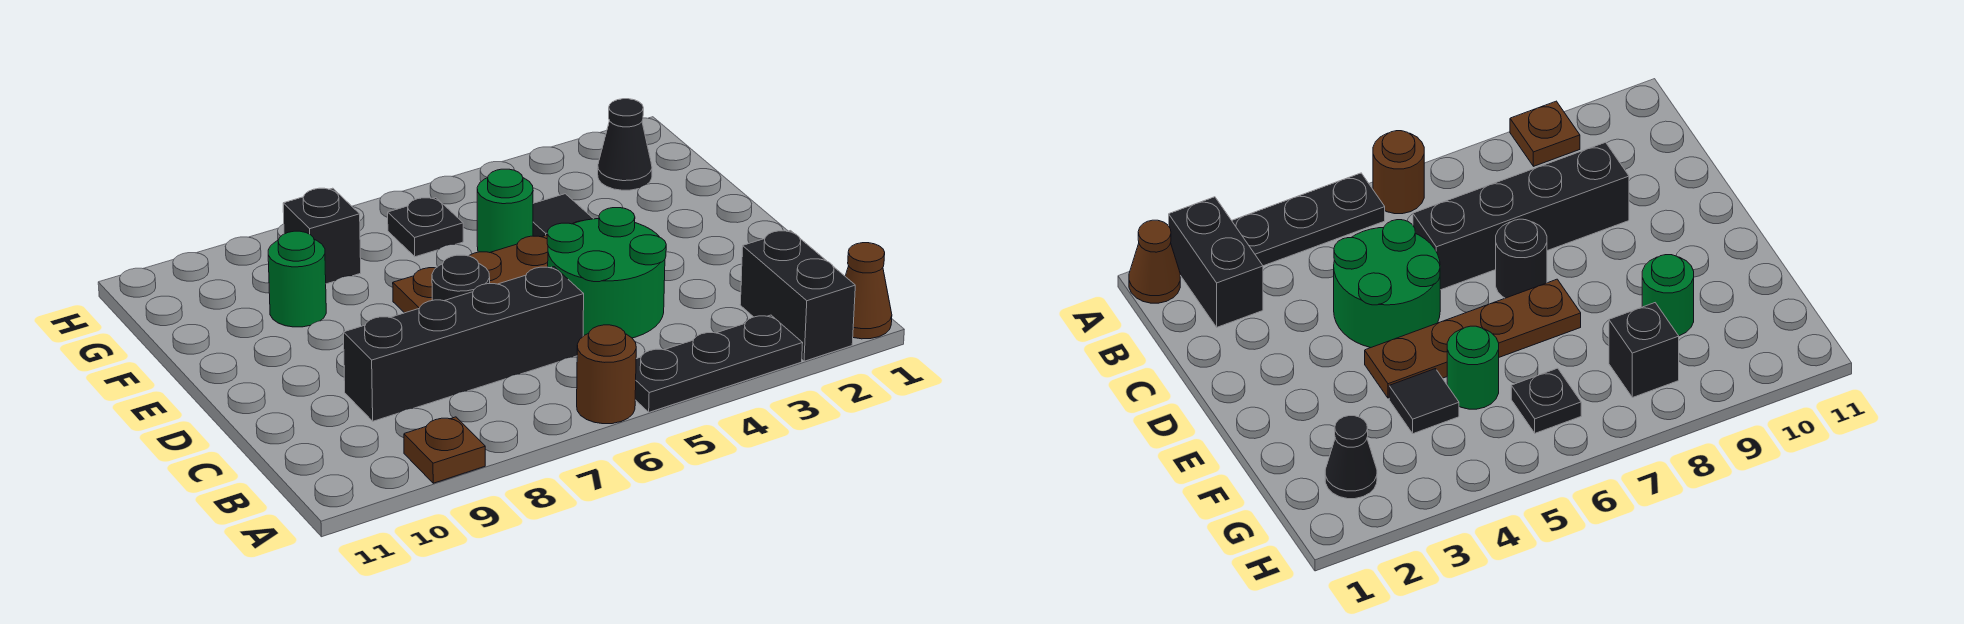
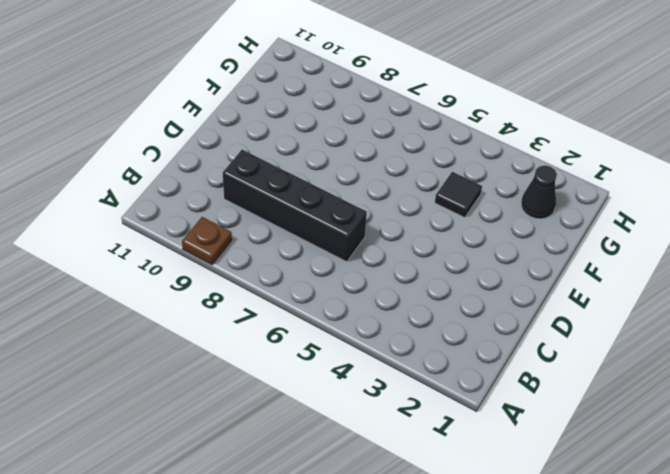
none -> brown 1x1 cone [845,243,892,339]
none -> black 1x2 brick [740,231,855,361]
none -> black 1x3 plate [635,315,803,412]

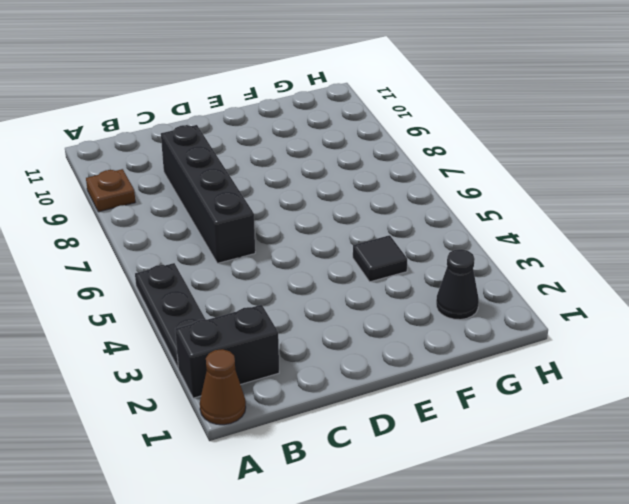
none -> brown 1x1 round brick [577,325,636,424]
none -> green 2x2 round brick [547,208,666,338]
none -> black 1x1 round brick [432,255,490,301]

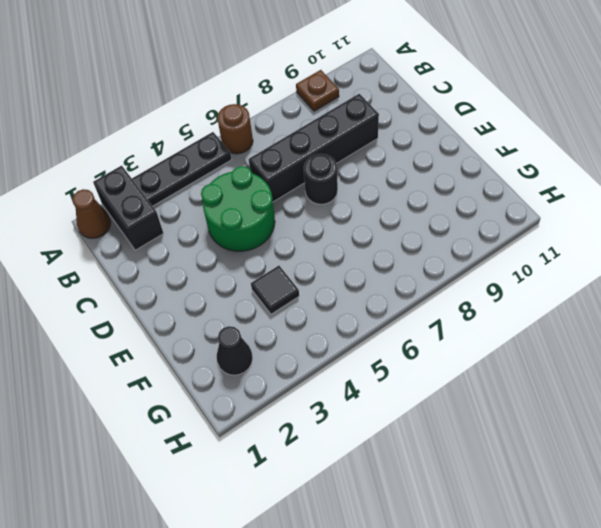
none -> brown 1x4 plate [393,221,580,313]
none -> green 1x1 round brick [477,169,533,253]
none -> green 1x1 round brick [268,231,326,327]

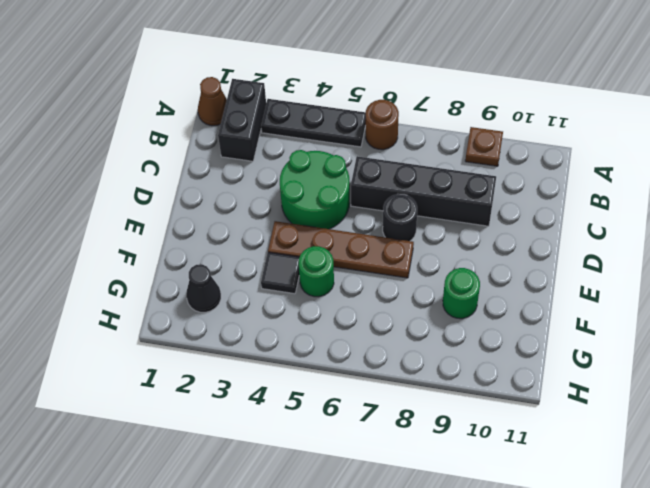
none -> black 1x1 plate [388,198,463,257]
none -> black 1x1 brick [283,188,361,284]

